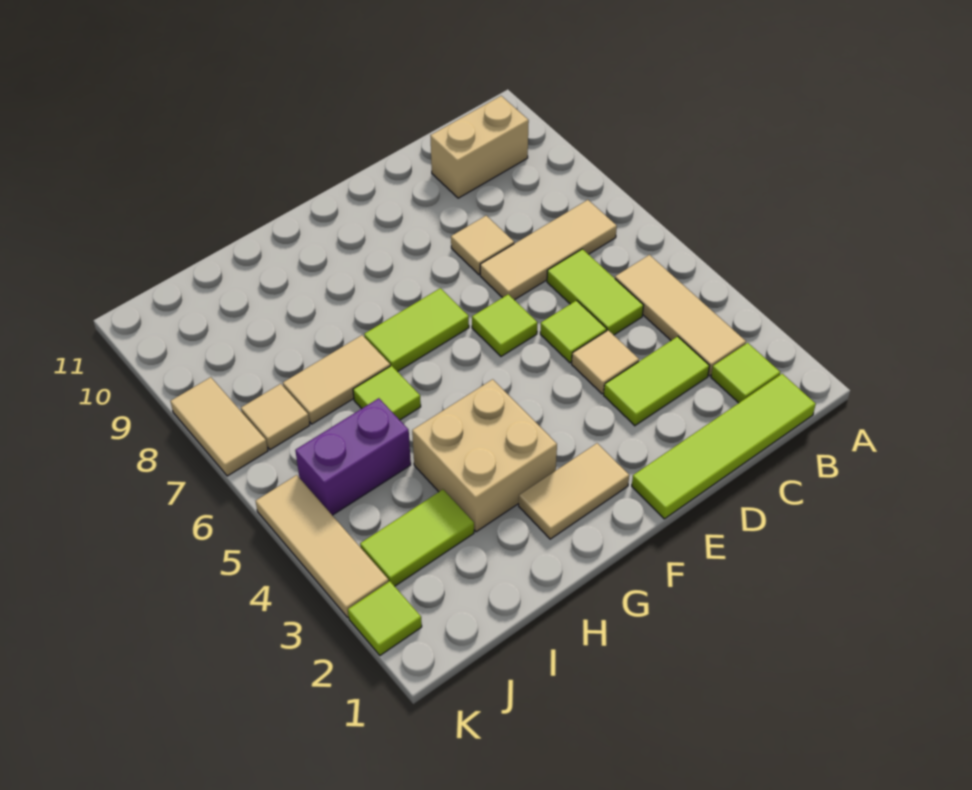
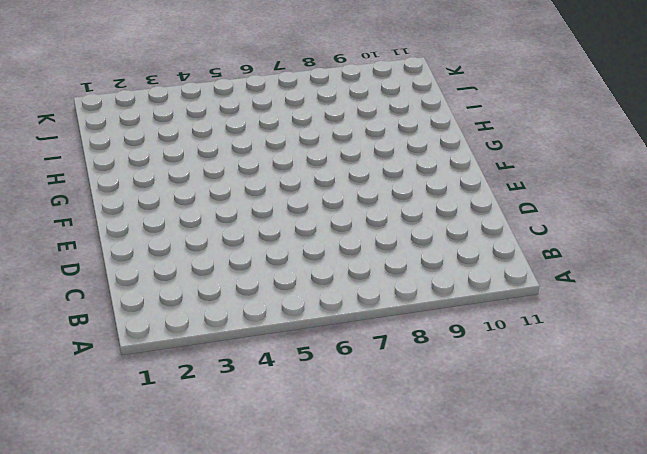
none -> lime 1x4 tile [632,374,816,519]
none -> lime 1x1 tile [711,343,780,403]
none -> tan 1x3 tile [615,255,746,376]

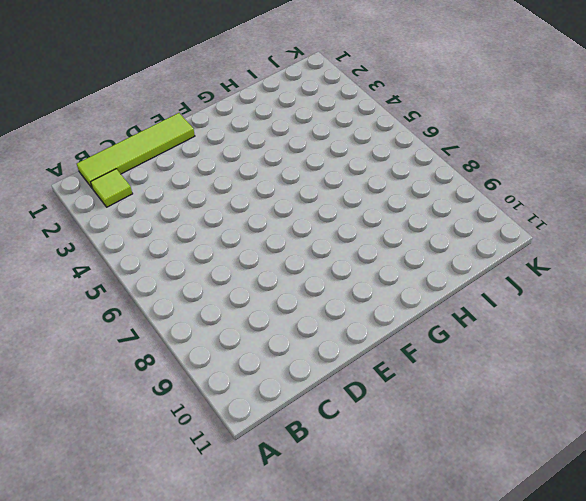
none -> tan 1x3 tile [615,255,746,376]
none -> tan 1x3 tile [480,200,617,300]
none -> tan 1x2 brick [430,96,529,198]

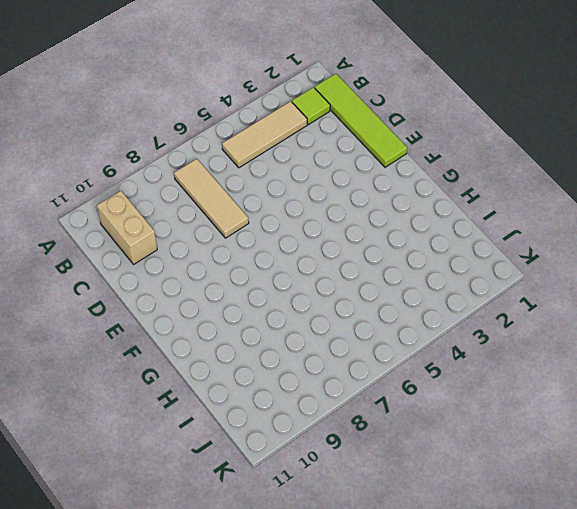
none -> lime 1x2 tile [604,337,709,426]
none -> lime 1x2 tile [547,249,644,335]
none -> tan 1x1 tile [572,330,639,394]

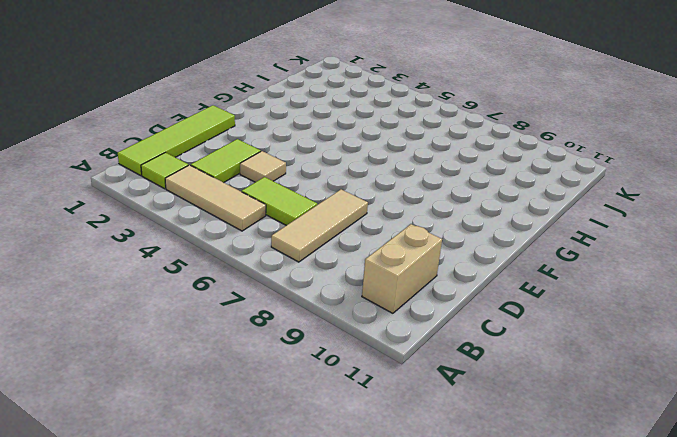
none -> lime 1x1 tile [540,301,607,363]
none -> tan 1x1 tile [451,216,514,275]
none -> lime 1x1 tile [472,294,537,356]

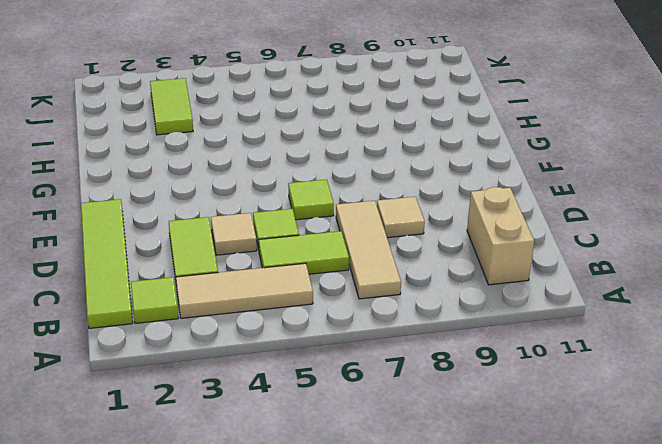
none -> tan 1x2 tile [519,443,629,539]
none -> lime 1x2 tile [364,288,469,372]
none -> tan 2x2 brick [412,379,557,532]

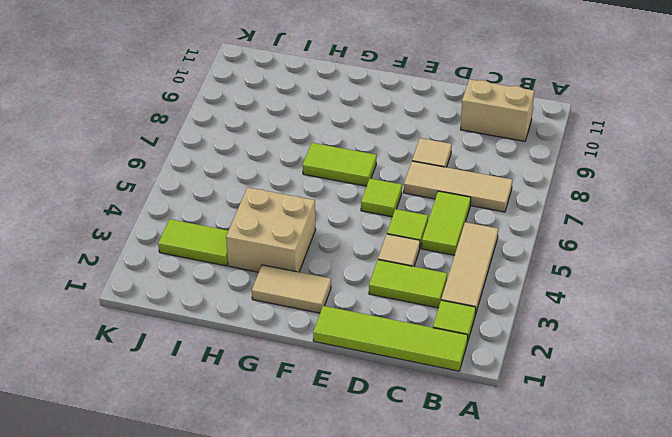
none -> lime 1x1 tile [353,366,421,420]
none -> tan 1x2 tile [283,335,390,424]
none -> purple 1x2 brick [295,398,411,515]

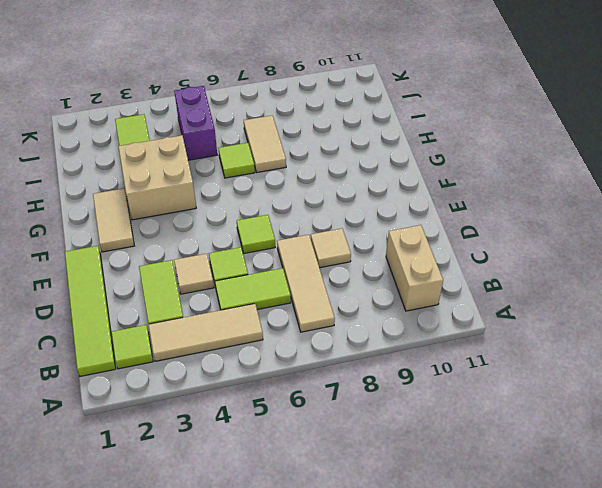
none -> lime 1x2 tile [364,288,469,372]
none -> tan 1x1 tile [241,384,310,450]
none -> lime 1x1 tile [348,581,422,655]

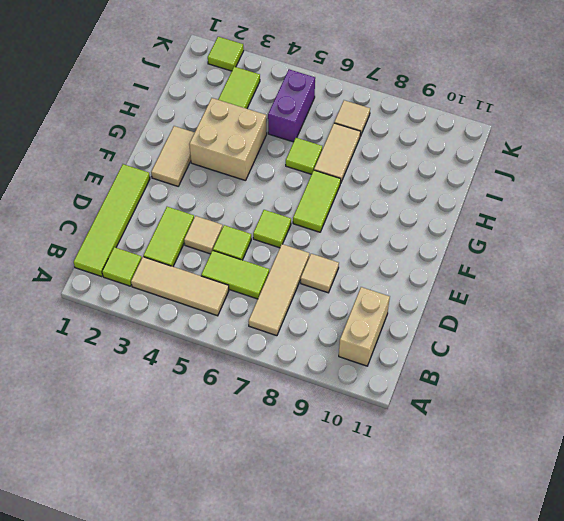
none -> tan 1x3 tile [256,475,389,617]
none -> tan 1x2 tile [170,377,268,476]

